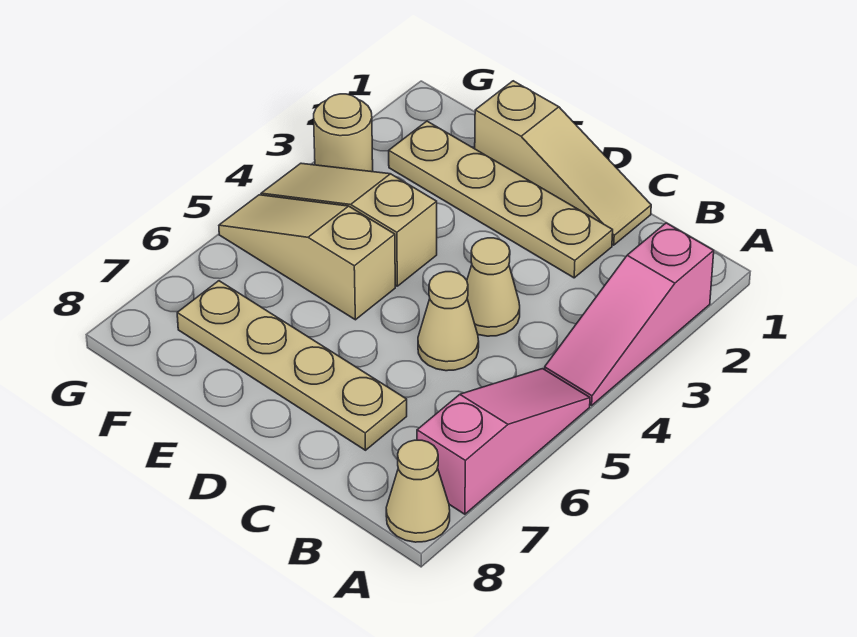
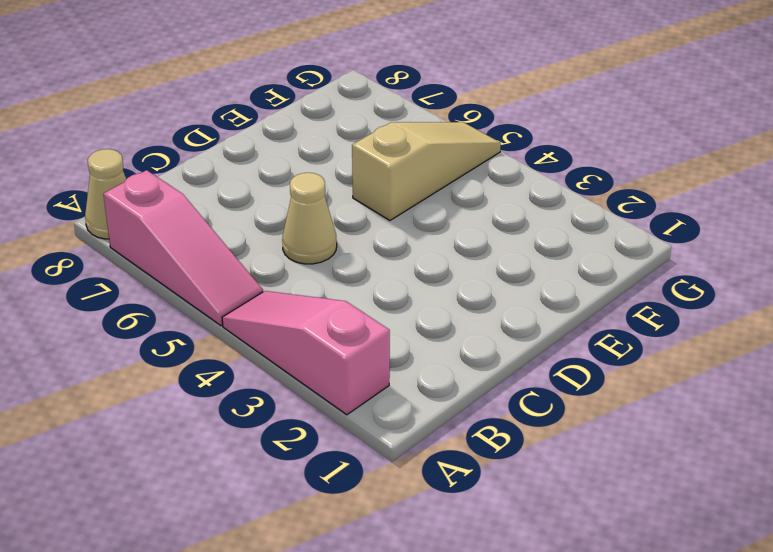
none -> tan 1x3 slope [475,81,651,245]
none -> tan 1x4 plate [389,121,613,278]

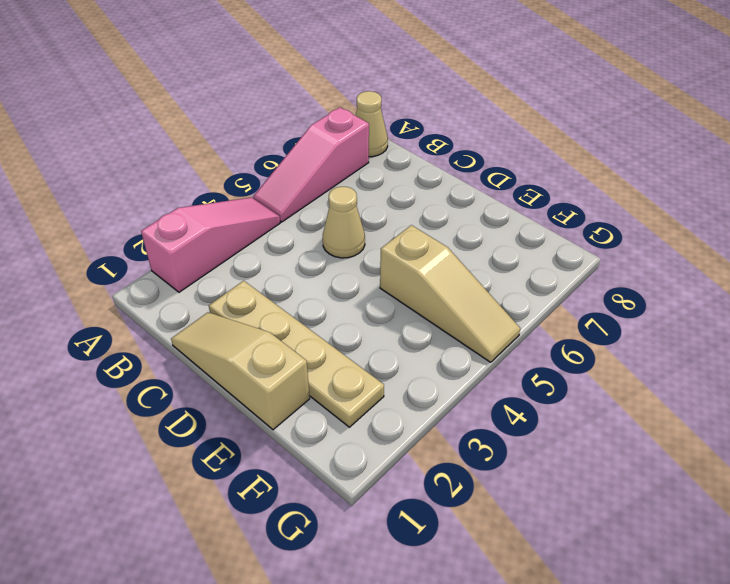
none -> tan 1x1 cone [467,238,520,336]
none -> tan 1x4 plate [177,281,407,450]

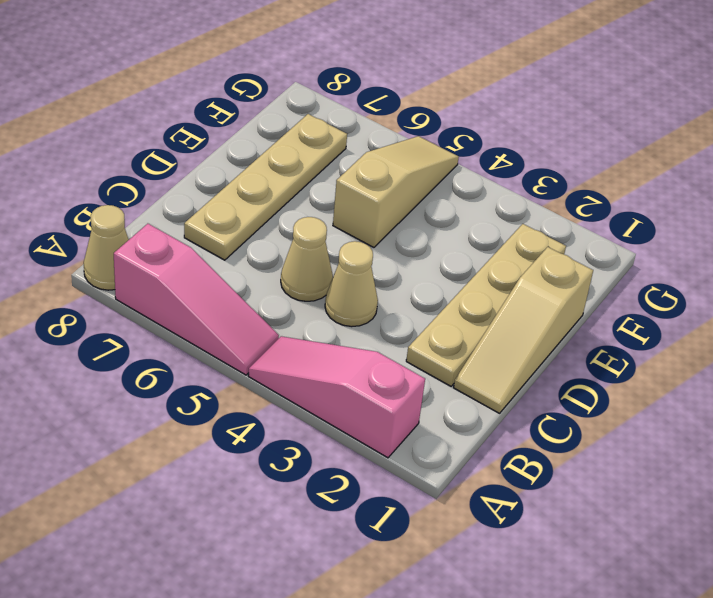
none -> tan 1x3 slope [261,163,437,286]
none -> tan 1x1 round brick [314,94,373,172]

